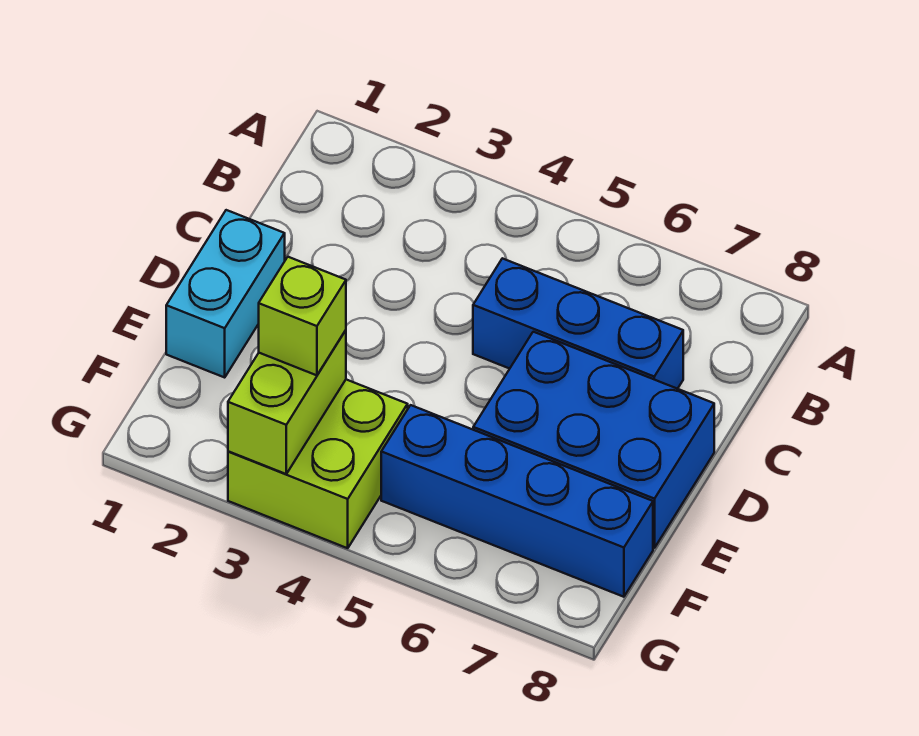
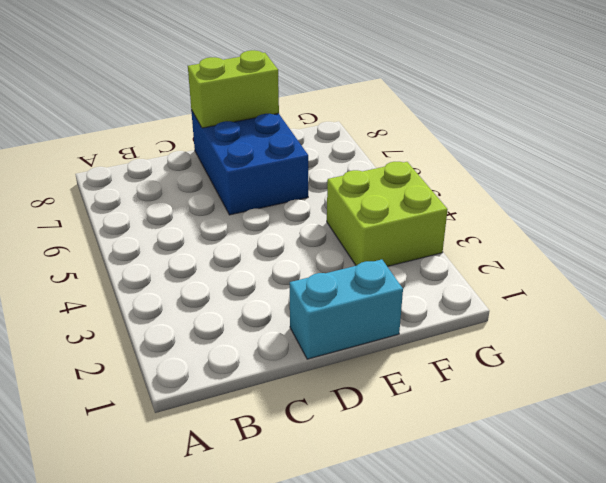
lime 1x2 brick [188,50,279,128] -> lime 1x2 brick moved to [228,330,346,474]
none -> blue 1x3 brick [473,258,683,389]
none -> blue 1x4 brick [381,405,653,597]

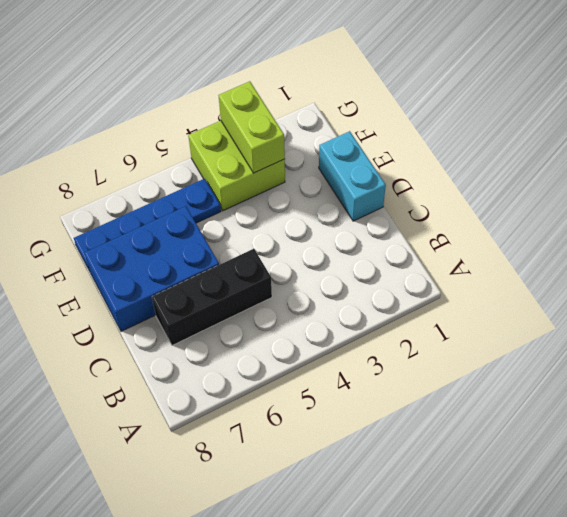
black 1x3 brick [152,249,272,345] -> blue 1x3 brick [473,258,683,389]
blue 1x4 plate [74,179,221,269] -> blue 1x4 brick [381,405,653,597]
none -> lime 1x1 brick [259,257,346,375]

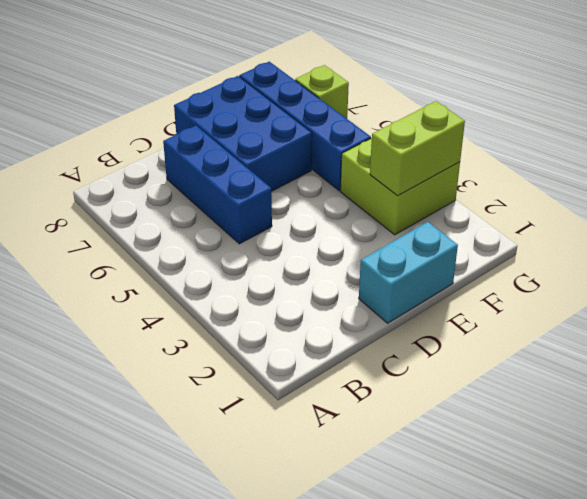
lime 1x1 brick [295,65,349,119] -> lime 1x1 brick moved to [259,257,346,375]

